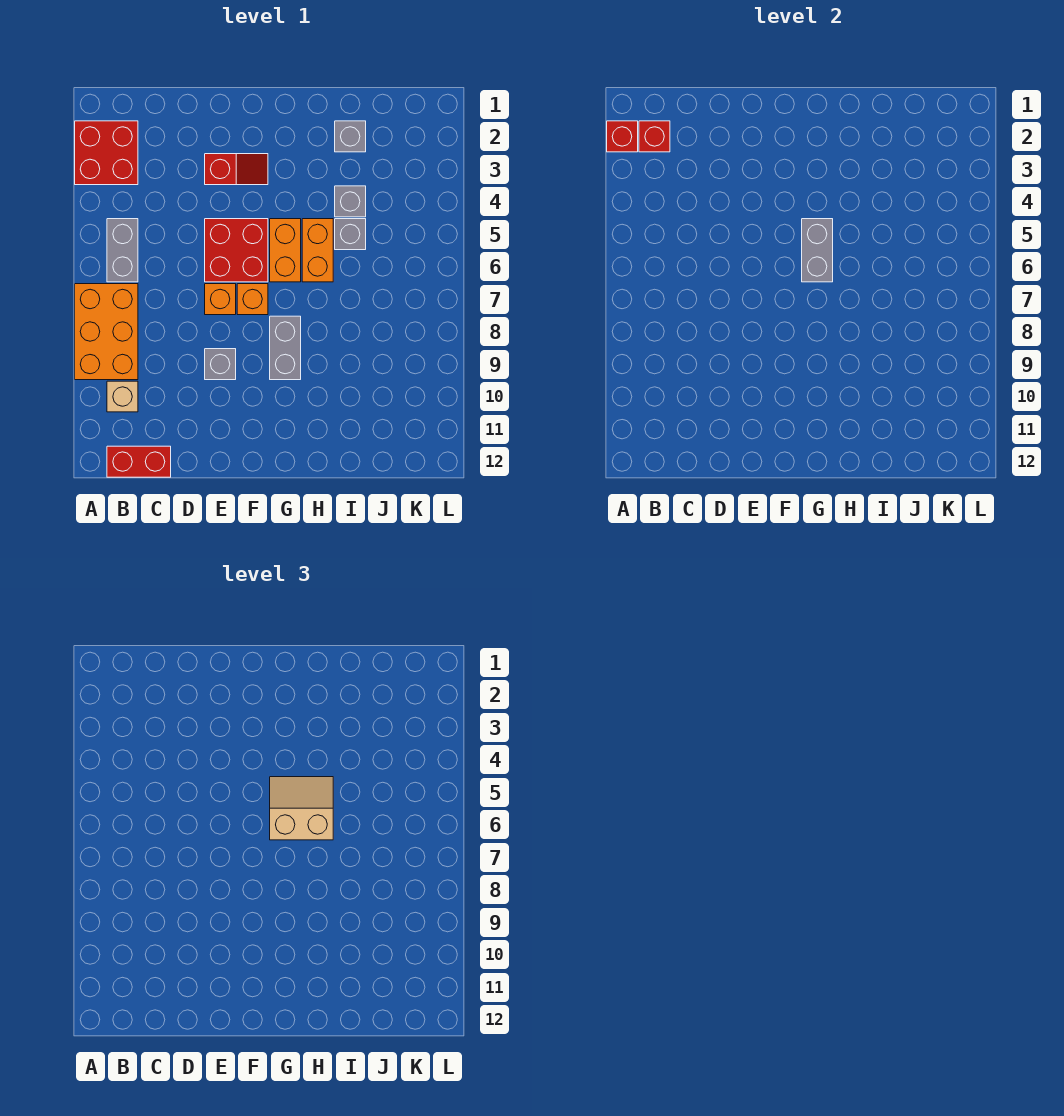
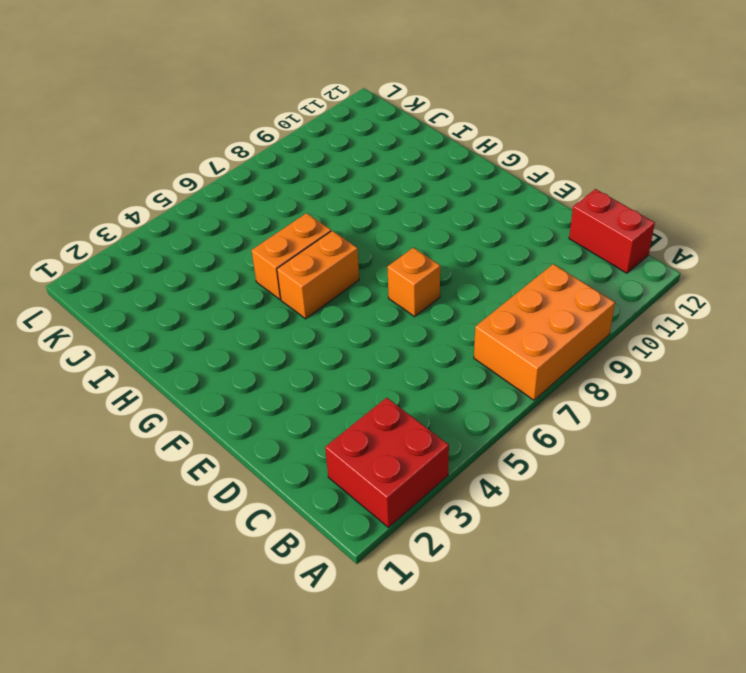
none -> grey 1x2 brick [107,219,138,282]
none -> tan 1x1 brick [107,381,138,412]
none -> red 1x2 slope [205,154,268,185]

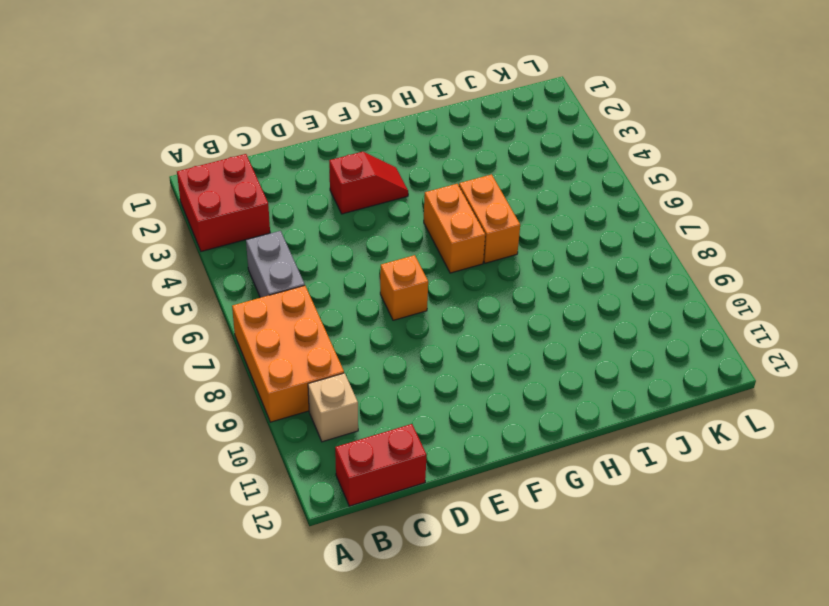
none -> red 2x2 brick [205,219,268,282]
none -> grey 1x1 brick [205,349,236,380]
none -> orange 1x1 brick [237,284,268,315]

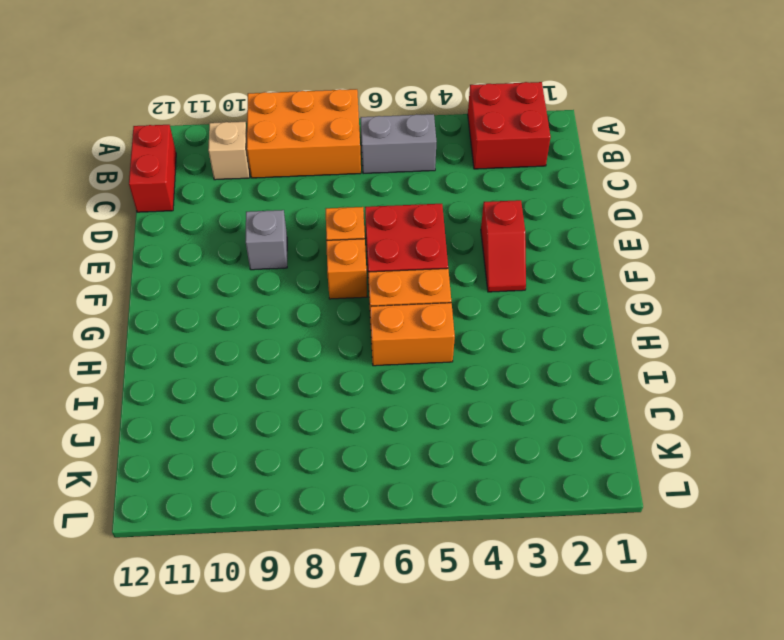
none -> grey 1x2 brick [270,316,301,380]
none -> grey 1x1 brick [335,121,366,152]
none -> grey 1x1 brick [335,186,366,217]

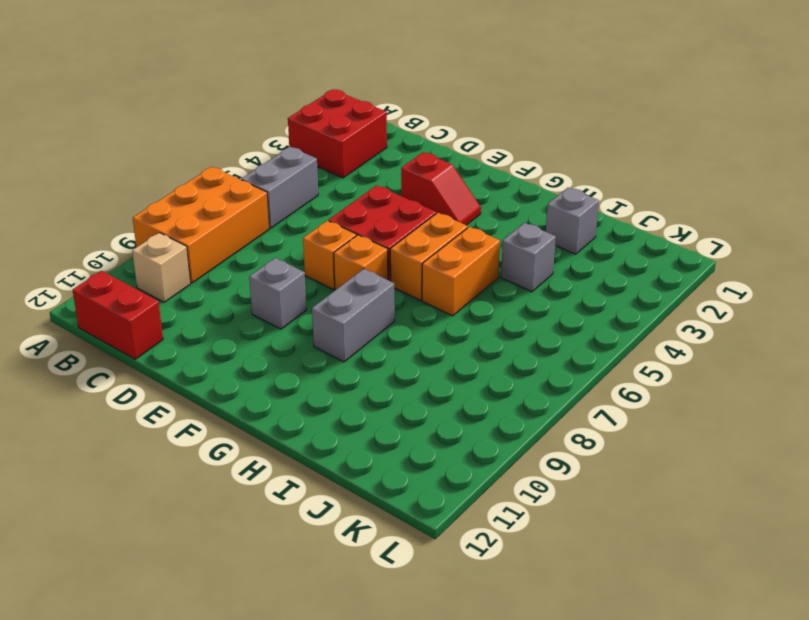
none -> grey 1x1 brick [335,219,366,250]
none -> red 1x1 brick [607,121,638,152]
none -> red 1x1 brick [639,121,670,152]

